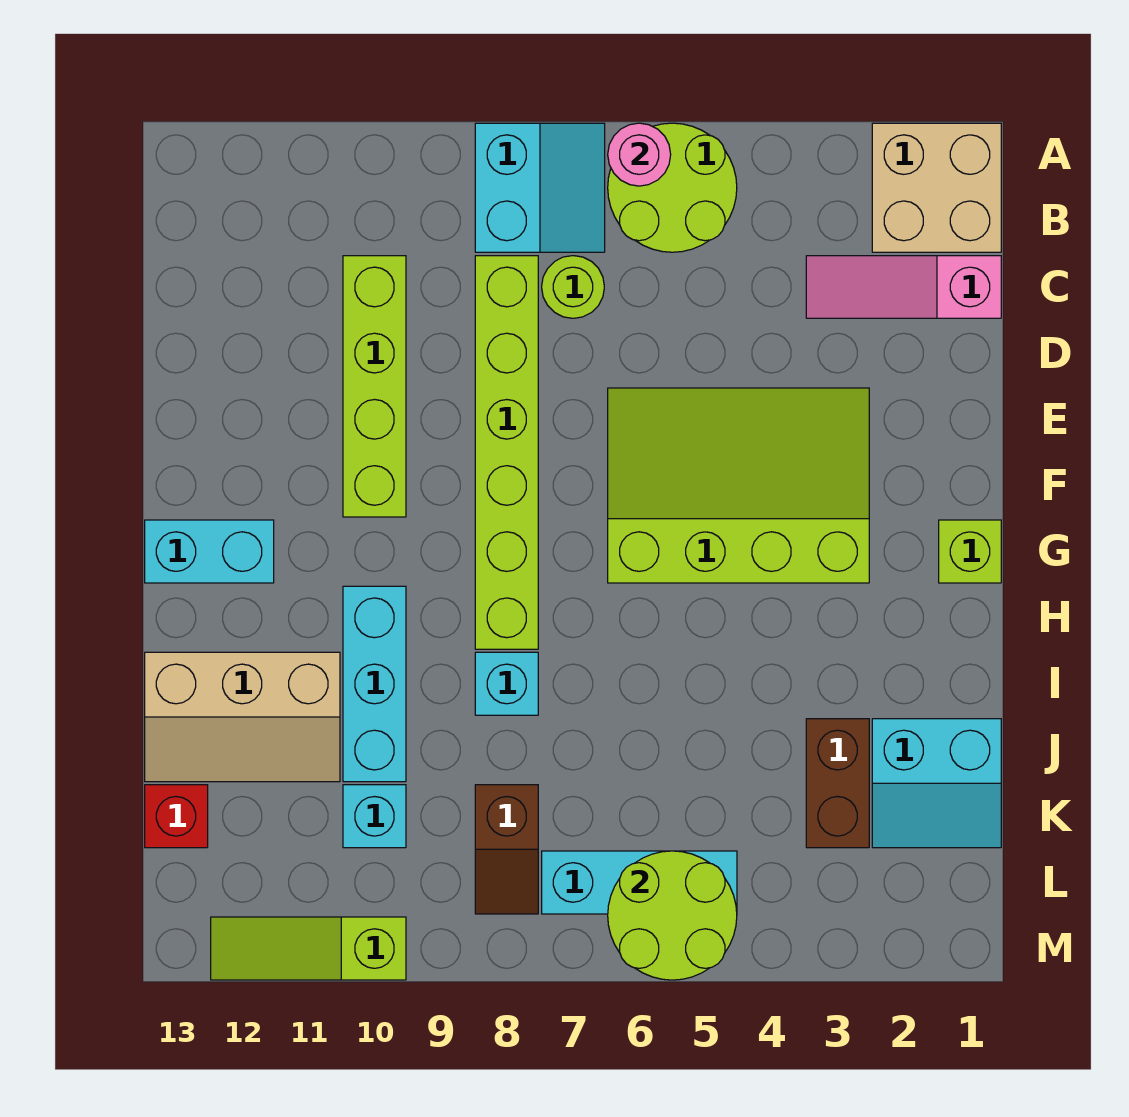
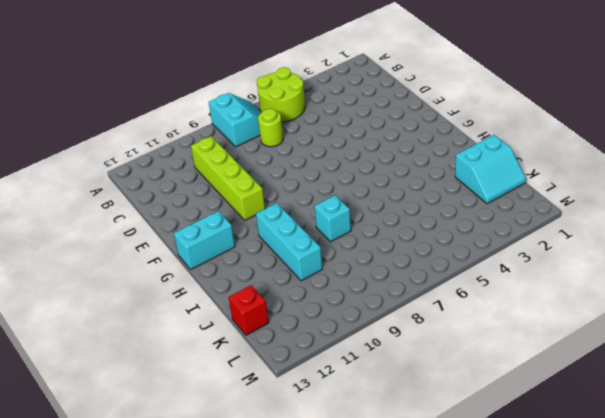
none -> tan 2x2 brick [872,123,1001,252]
none -> pink 1x3 slope [806,256,1001,318]
none -> lime 1x6 brick [475,256,538,649]

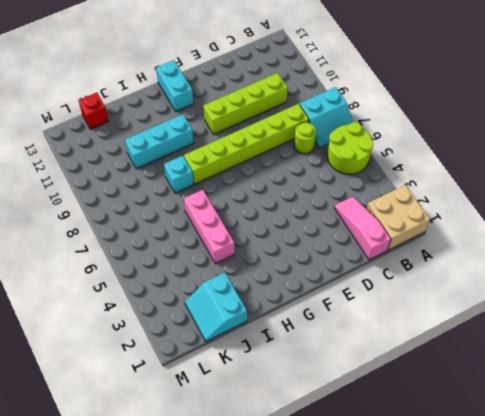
pink 1x3 brick [184,190,235,264] -> none
none -> lime 3x4 slope [608,388,869,583]
none -> lime 1x1 brick [939,520,1001,583]
none -> tan 2x3 slope [145,652,340,782]

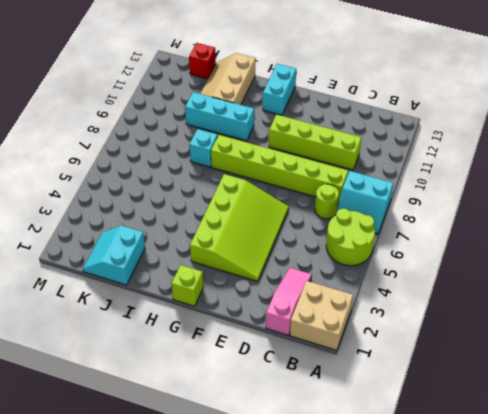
none -> brown 1x2 brick [806,719,869,848]
none -> brown 1x2 slope [475,785,538,914]
none -> cyan 1x1 brick [343,785,406,848]

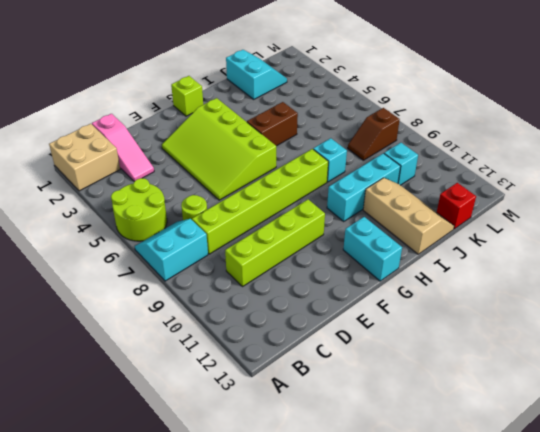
brown 1x2 brick [247,102,298,146] -> brown 1x2 brick moved to [806,719,869,848]
brown 1x2 slope [348,108,400,160] -> brown 1x2 slope turned to [475,785,538,914]
none -> cyan 1x3 brick [542,851,737,914]
none -> lime 1x3 slope [211,917,406,980]
none -> pink 1x1 round brick [608,123,671,186]

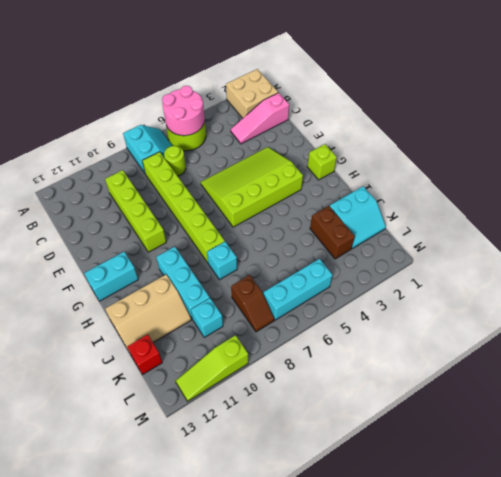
pink 2x2 round brick [162,86,205,136] -> pink 1x1 round brick [608,123,671,186]
none -> lime 2x2 round brick [608,851,737,980]

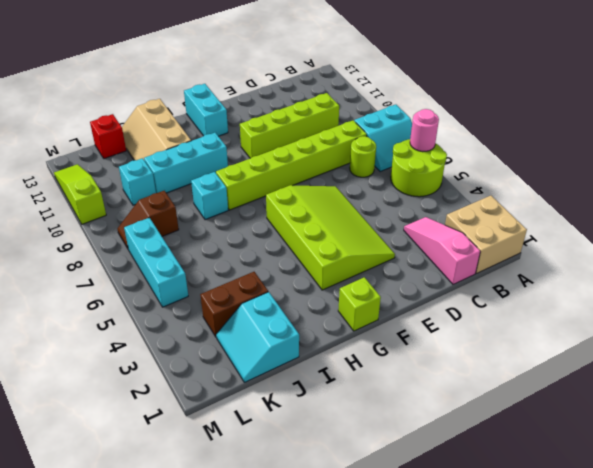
none -> lime 2x2 round brick [608,851,737,980]

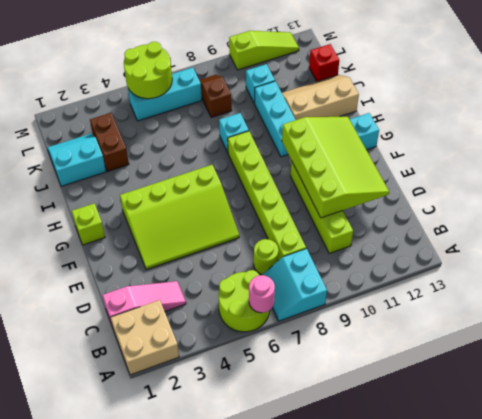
lime 3x4 slope [282,117,389,218] -> none

